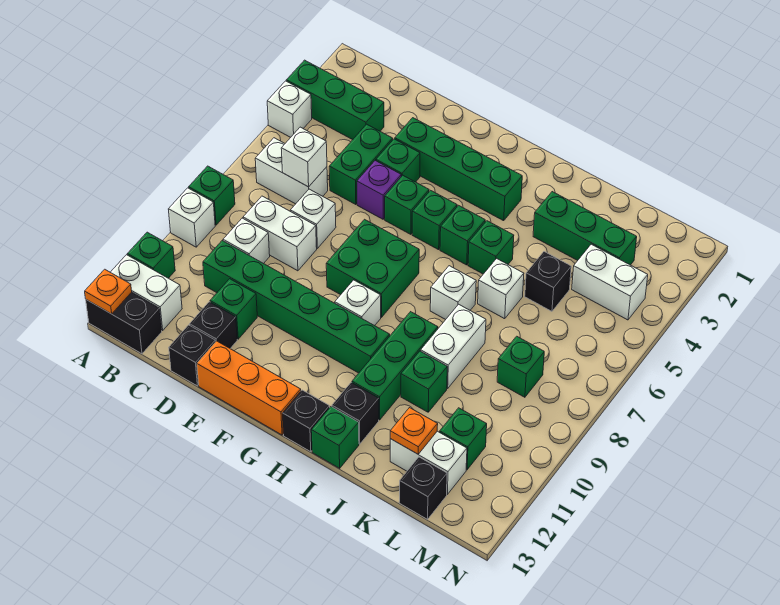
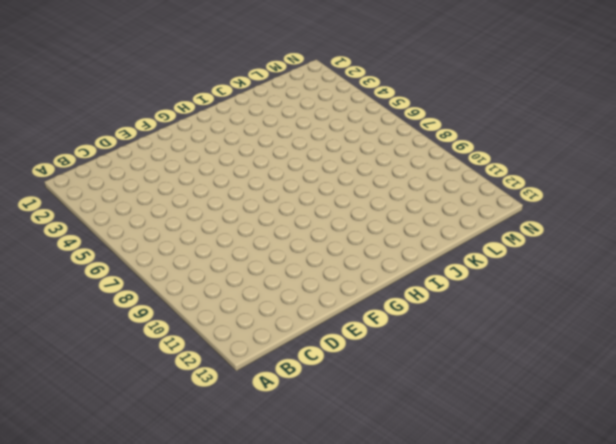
none -> green 1x3 brick [286,60,384,140]
none -> white 1x1 brick [267,81,312,137]
none -> green 1x1 brick [189,166,235,225]
none -> white 1x1 brick [168,188,215,247]

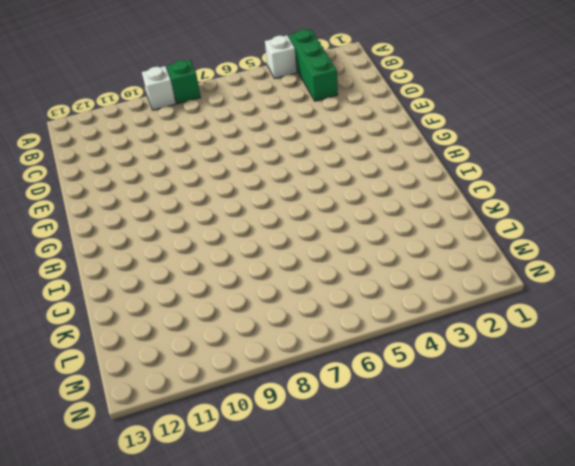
none -> green 1x1 brick [128,232,175,278]
none -> white 1x2 brick [110,255,182,330]
none -> black 1x2 brick [86,292,162,354]
none -> white 1x2 brick [255,138,328,204]

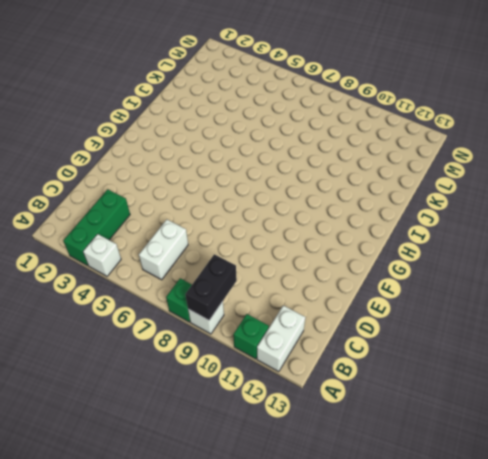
black 1x2 brick [185,254,237,320] -> black 1x2 brick moved to [86,292,162,354]
none -> white 1x2 brick [243,196,317,271]
none -> white 1x1 brick [223,218,270,264]
none -> green 1x6 brick [203,241,390,373]
none -> green 1x2 brick [329,124,393,205]

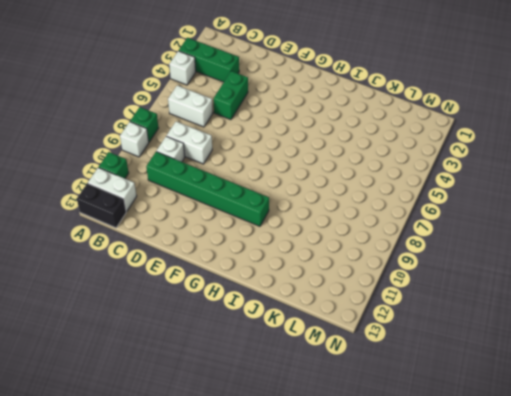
none -> white 1x1 brick [290,189,336,248]
none -> green 1x1 brick [210,279,257,339]
none -> black 1x1 brick [190,302,237,348]
none -> black 1x1 brick [169,325,215,386]

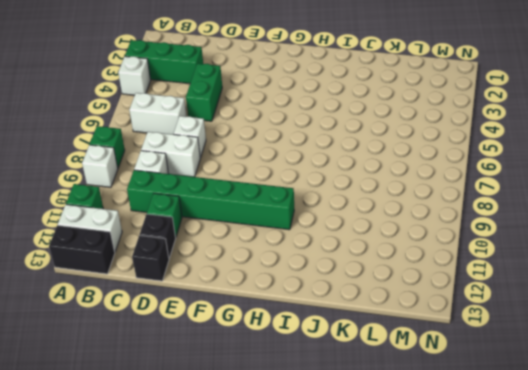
none -> green 1x4 brick [395,118,522,221]
none -> green 1x1 brick [376,139,420,182]
none -> purple 1x1 brick [357,161,401,219]
none -> orange 1x3 brick [197,341,301,435]

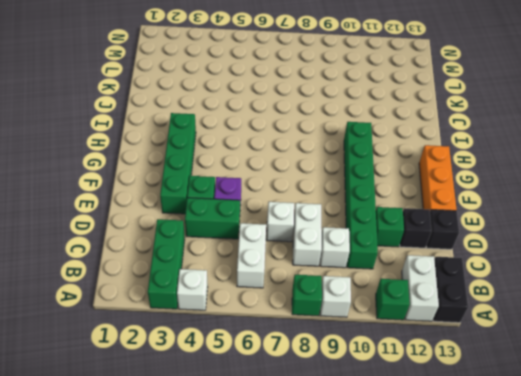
none -> green 1x1 brick [385,175,429,234]
none -> green 2x2 brick [326,219,419,317]
none -> green 1x1 brick [412,190,457,250]
none -> white 1x1 brick [335,280,381,326]

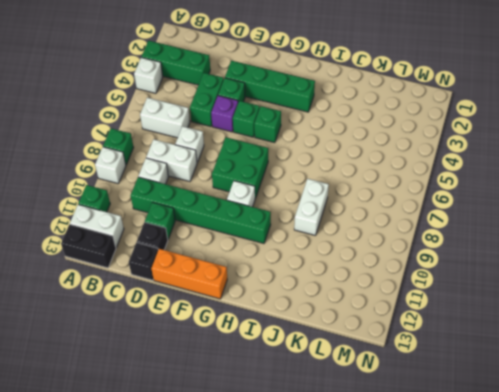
none -> green 1x1 brick [440,205,485,265]
none -> black 1x1 brick [282,390,330,452]
none -> green 1x1 brick [468,221,514,274]
none -> white 1x1 brick [430,266,476,320]

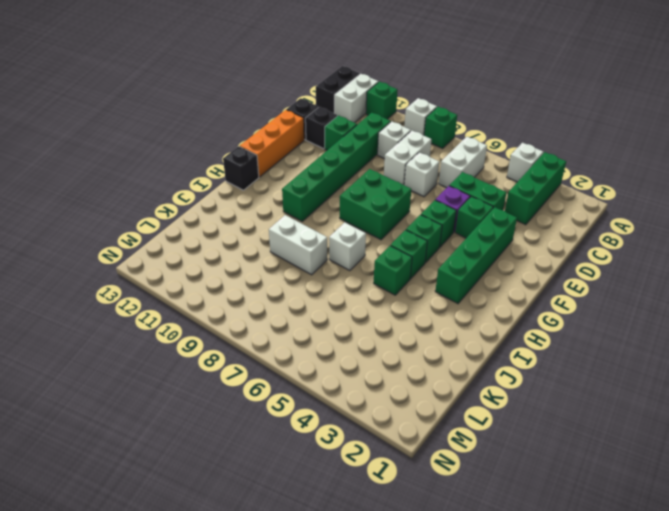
none -> white 1x1 brick [335,280,381,326]
none -> green 1x3 brick [352,312,438,420]
none -> black 1x1 brick [332,382,379,444]
none -> green 1x1 brick [311,407,359,468]

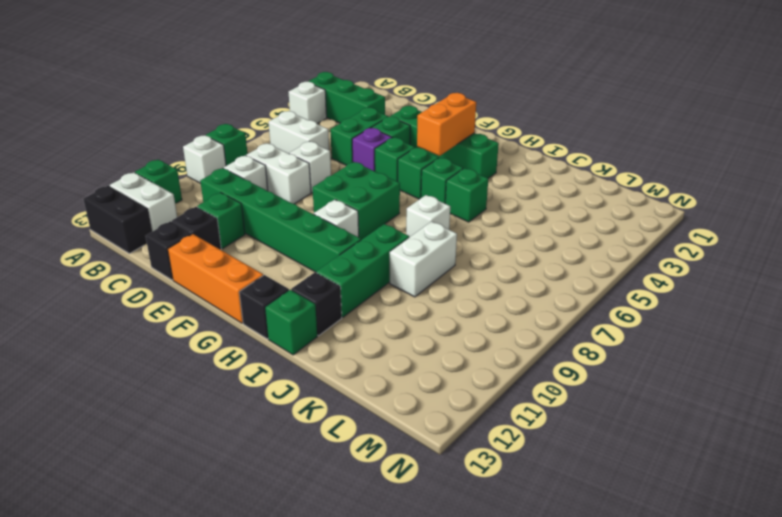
orange 1x2 brick [417,93,476,156] -> none
none -> green 1x3 brick [533,192,637,265]
none -> white 1x1 brick [478,259,524,319]
none -> green 1x1 brick [401,351,447,412]
none -> black 1x1 brick [525,252,571,311]

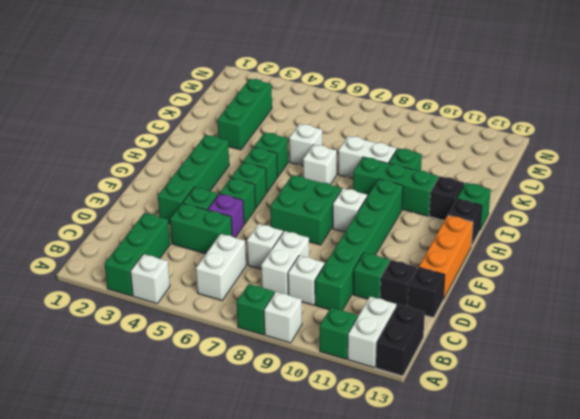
none -> black 1x1 brick [525,252,571,311]
none -> white 1x2 brick [390,431,467,494]
none -> white 1x2 brick [572,244,648,320]
none -> green 1x1 brick [497,336,544,397]

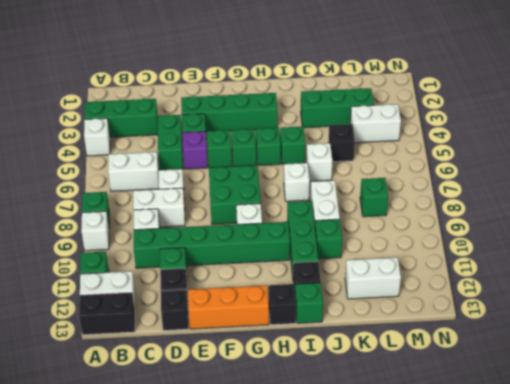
none -> green 1x1 brick [440,408,487,470]
none -> black 1x1 brick [399,457,447,519]
none -> orange 1x1 plate [85,269,132,314]
none -> white 1x1 brick [281,127,327,187]

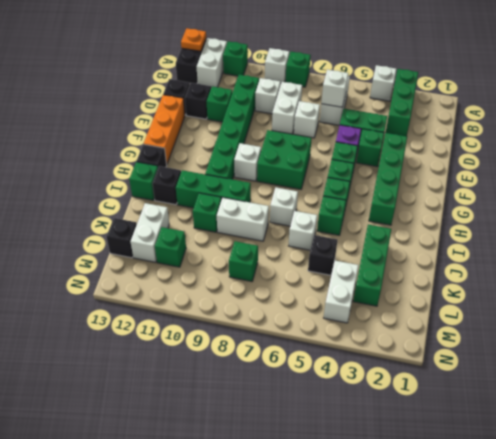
none -> orange 1x1 plate [390,408,438,454]

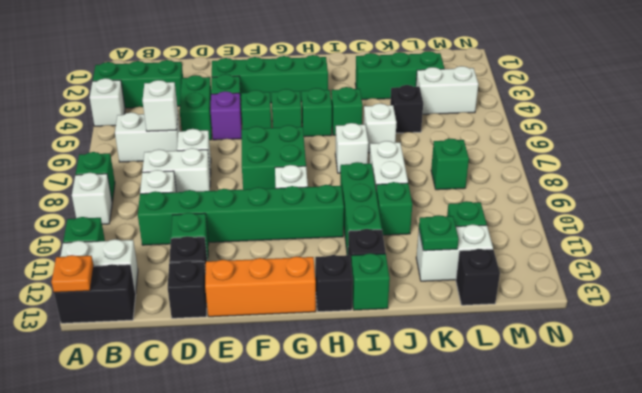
green 1x1 plate [419,215,459,251] -> orange 1x1 plate [390,408,438,454]

